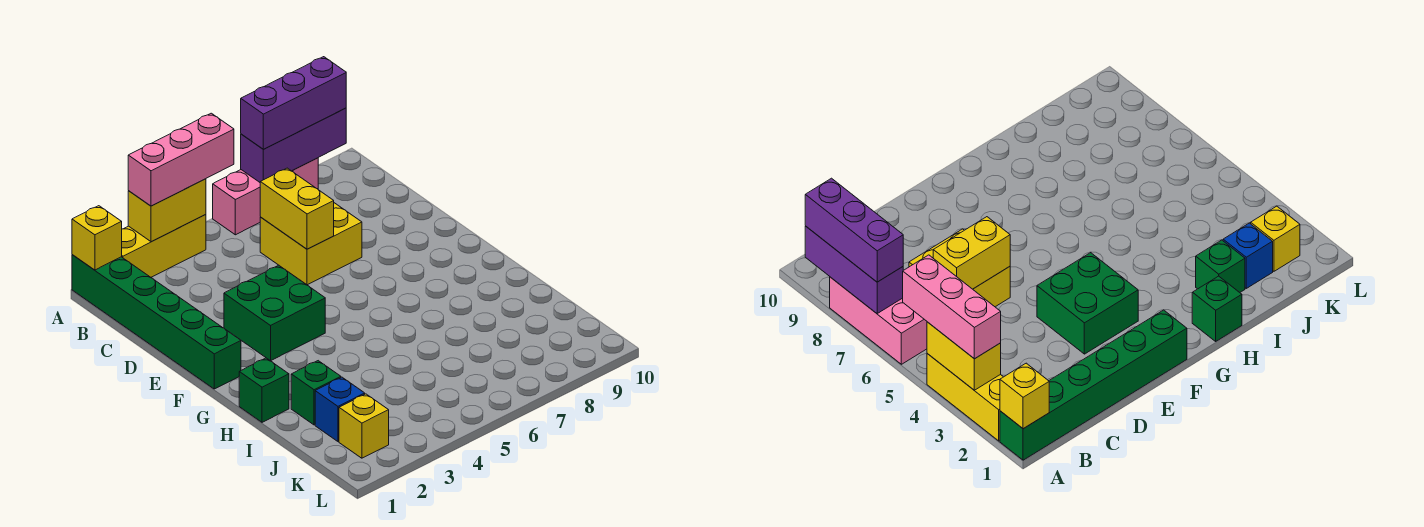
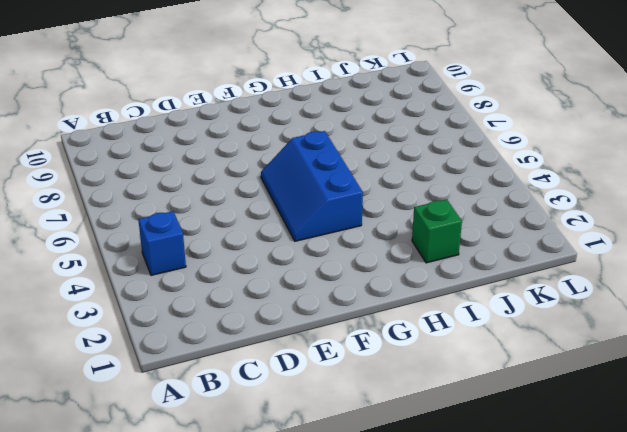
blue 1x1 brick [138,211,186,275] -> blue 1x1 brick moved to [315,377,365,442]
blue 2x3 slope [261,131,363,241] -> green 2x2 brick [224,265,325,361]
none -> green 1x6 brick [72,255,241,389]
none -> yellow 1x3 brick [122,215,206,277]
none -> pink 1x3 brick [213,158,318,235]

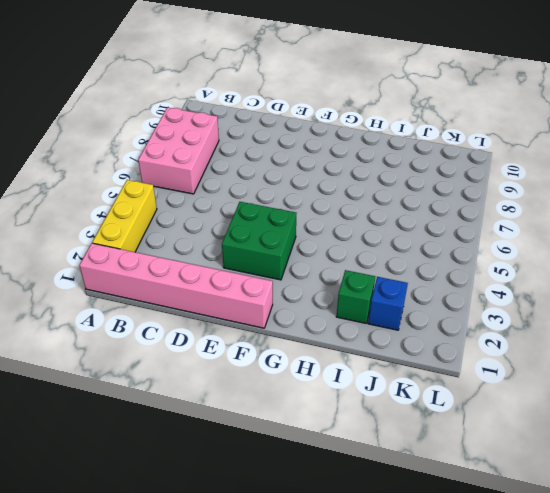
pink 1x6 brick [79,243,273,328] -> green 1x6 brick [72,255,241,389]
pink 2x3 brick [138,107,219,194] -> pink 1x3 brick [213,158,318,235]
none -> yellow 2x2 brick [260,203,362,285]
none -> green 1x1 brick [239,358,289,422]
none -> yellow 1x1 brick [339,394,389,458]

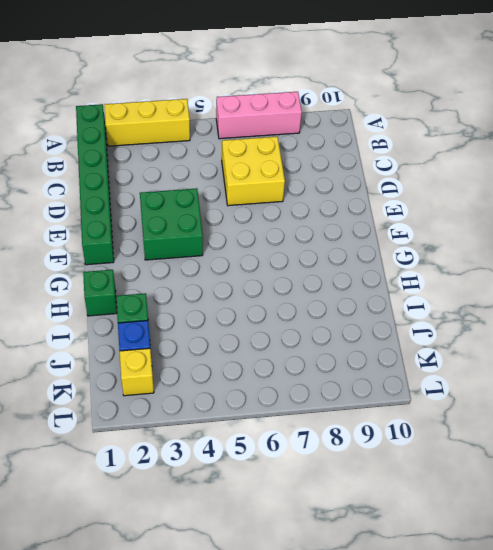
none -> yellow 1x1 brick [72,206,122,270]
none -> yellow 1x2 brick [128,179,206,242]
none -> purple 1x3 brick [241,108,346,182]

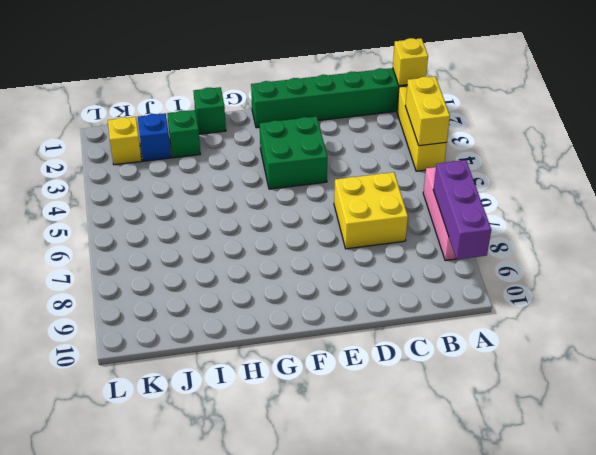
none -> yellow 1x2 brick [260,168,334,249]
none -> pink 1x3 brick [128,113,234,206]
none -> purple 1x3 brick [241,57,346,149]

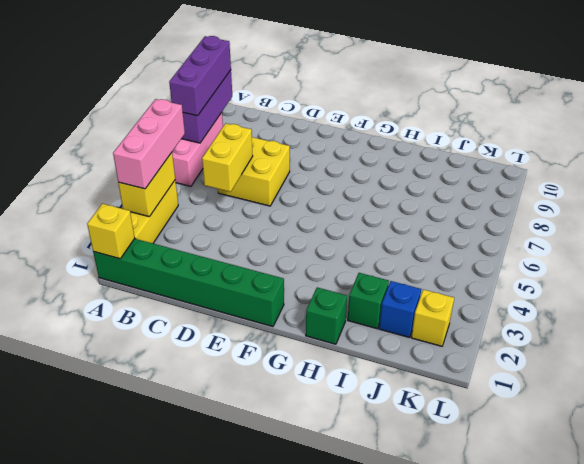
yellow 1x2 brick [202,123,253,192] -> yellow 1x2 brick turned to [260,168,334,249]
none -> green 2x2 brick [224,265,325,361]

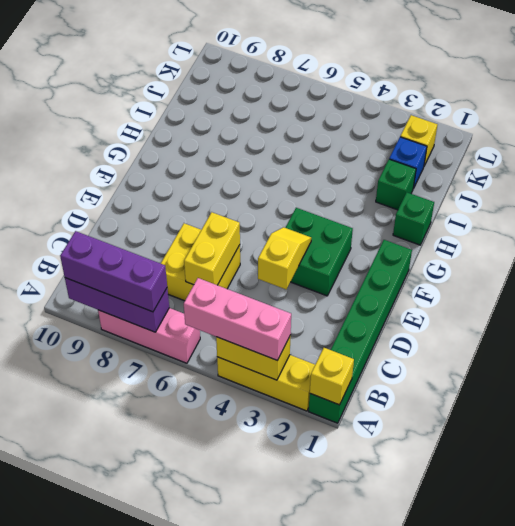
yellow 1x2 slope [258,227,311,289] -> none

